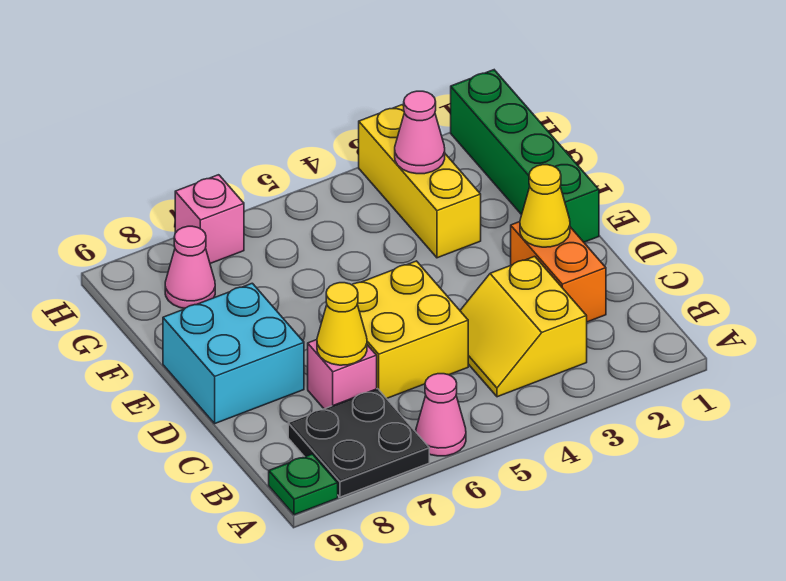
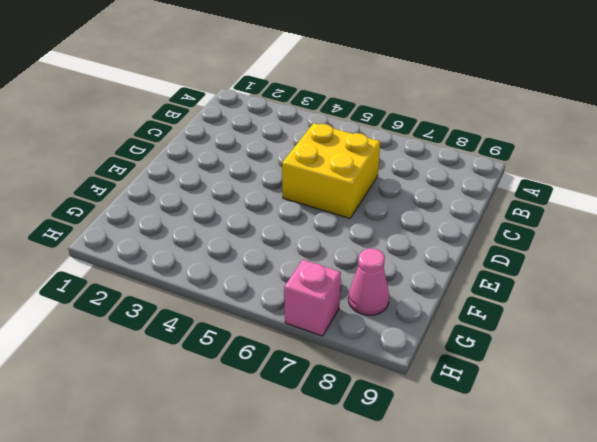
none -> pink 1x1 cone [416,374,466,456]
none -> black 2x2 plate [288,389,429,497]
none -> green 1x1 plate [269,454,338,515]

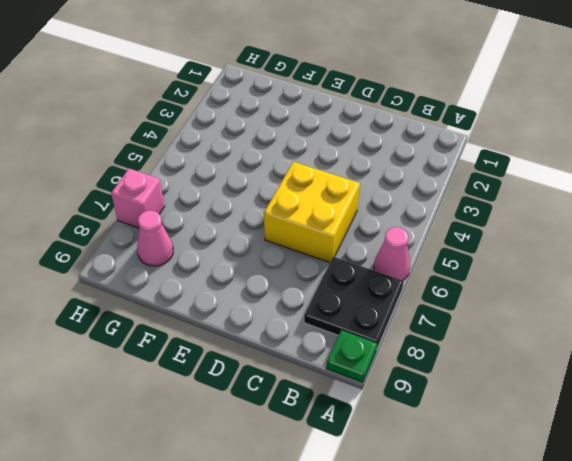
none -> yellow 2x2 slope [460,256,587,397]
none -> orange 1x2 brick [511,222,606,322]
none -> pink 1x1 brick [308,340,377,409]

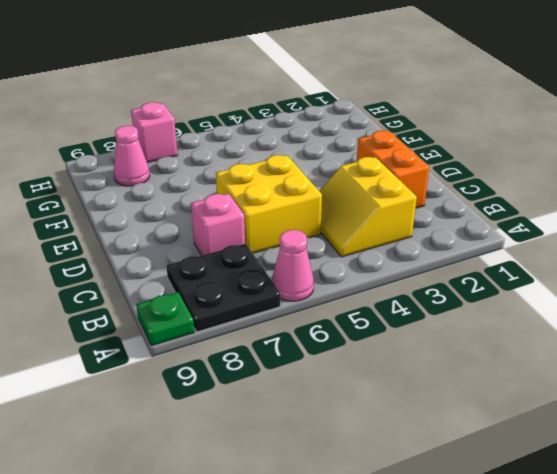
none -> cyan 2x2 brick [163,283,304,423]
none -> green 1x4 brick [451,70,599,242]
none -> yellow 1x3 brick [359,105,481,258]

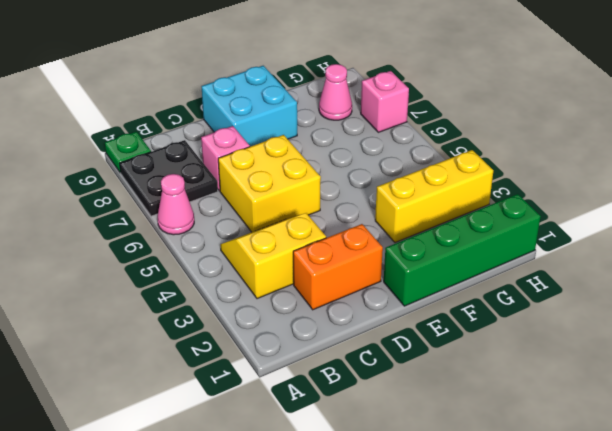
none -> yellow 1x1 cone [317,283,367,365]
none -> yellow 1x1 cone [520,165,570,247]
none -> pink 1x1 cone [395,91,445,174]

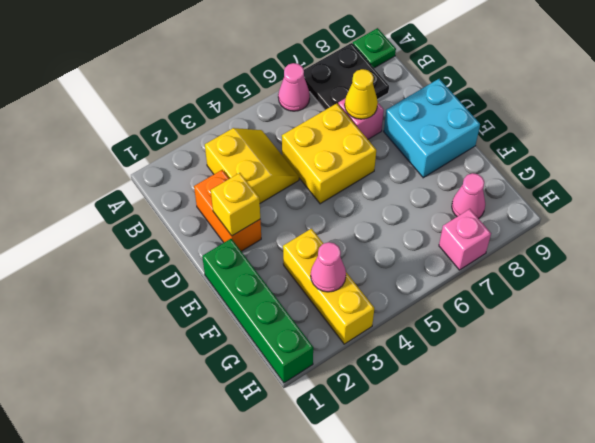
yellow 1x1 brick [211,173,260,236] -> yellow 1x1 cone [520,165,570,247]

